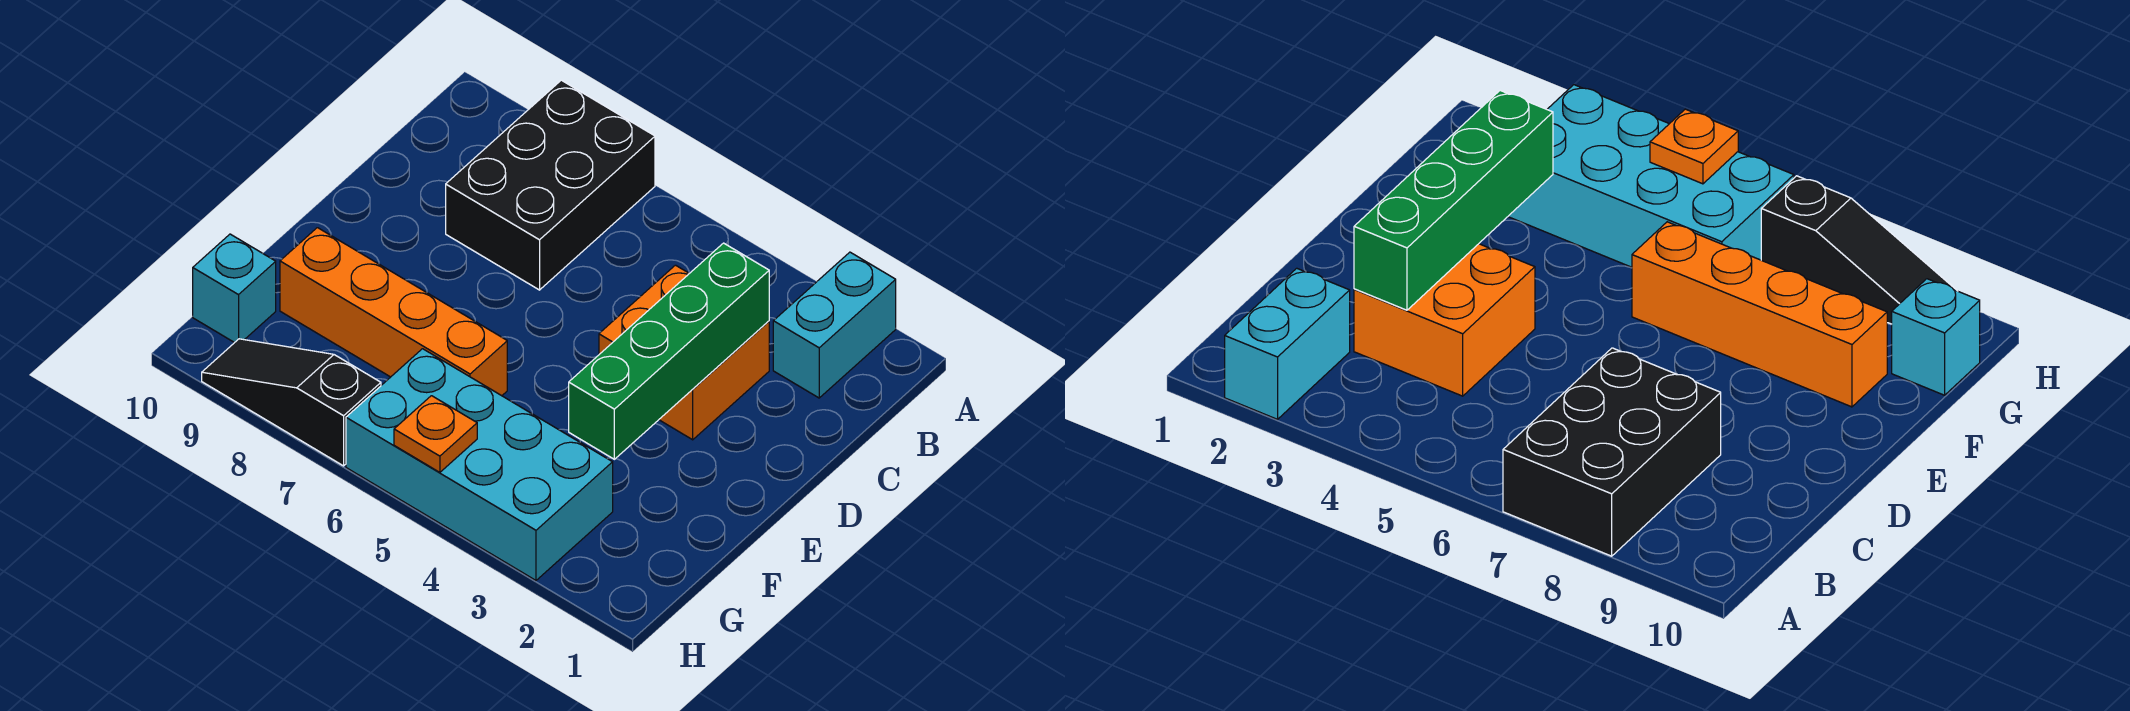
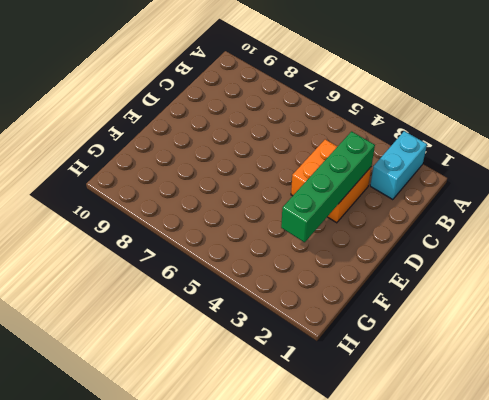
none -> black 2x3 brick [446,80,655,290]
none -> orange 1x4 brick [280,228,507,396]

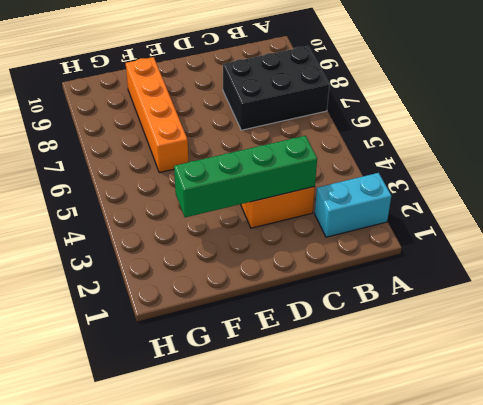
none -> cyan 2x4 brick [346,349,613,580]
none -> cyan 1x1 brick [193,234,276,343]

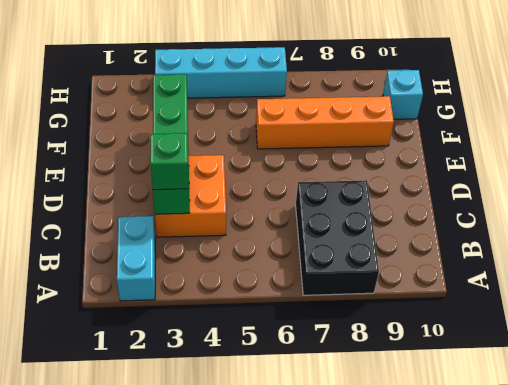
green 1x1 brick [150,133,189,190] -> none
cyan 1x4 brick [155,47,287,98] -> cyan 2x4 brick [346,349,613,580]
none -> black 1x3 slope [202,339,381,466]
none -> orange 1x1 plate [394,396,477,472]

